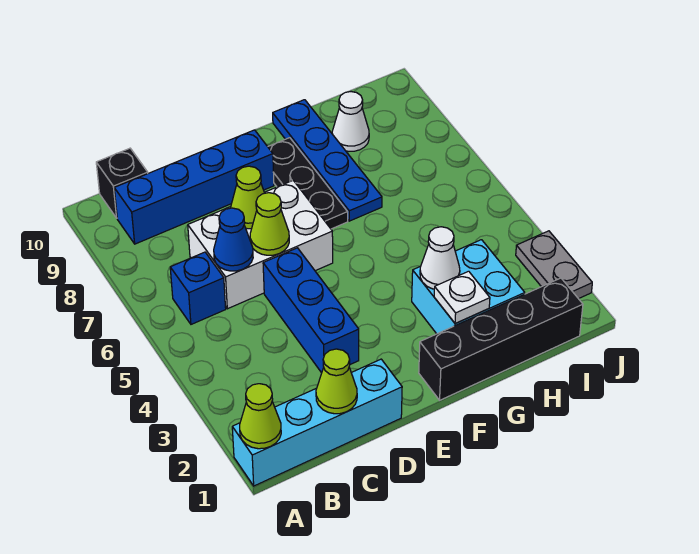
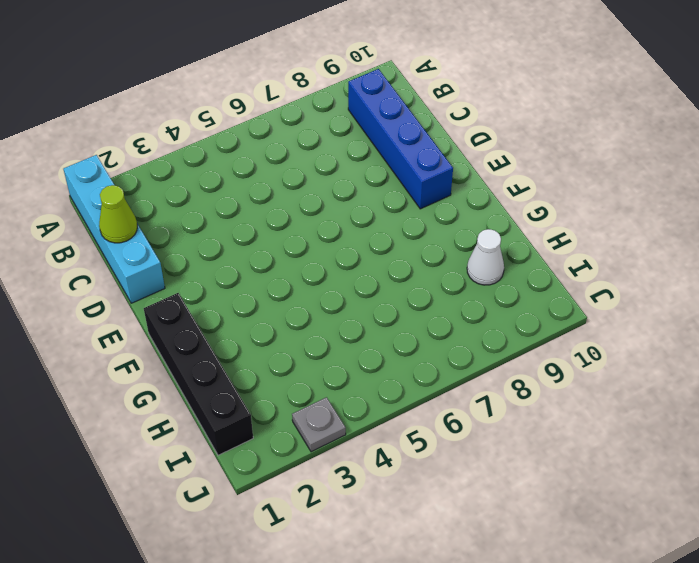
grey 1x1 plate [292,397,346,452] -> grey 1x2 plate [516,231,592,299]
none -> blue 1x1 brick [170,252,226,324]
none -> black 1x1 brick [96,148,148,218]
none -> white 2x3 brick [188,181,333,309]

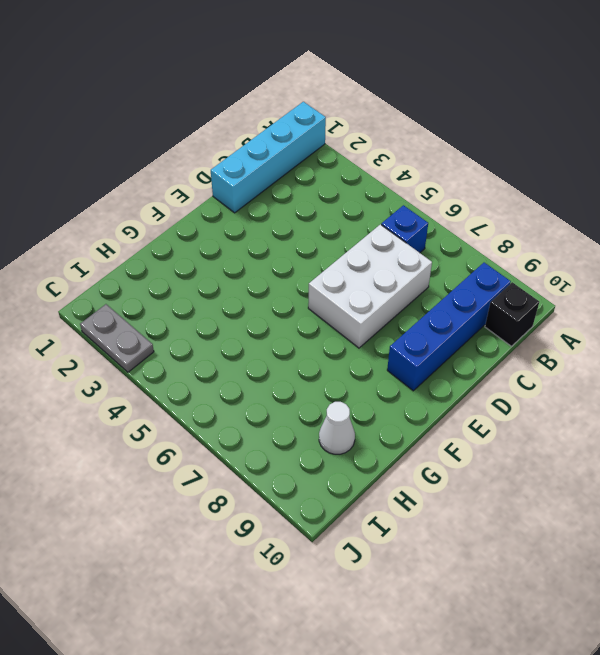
none -> blue 1x3 brick [263,248,359,373]
none -> black 1x4 brick [419,278,583,400]
none -> black 1x3 plate [268,138,348,229]

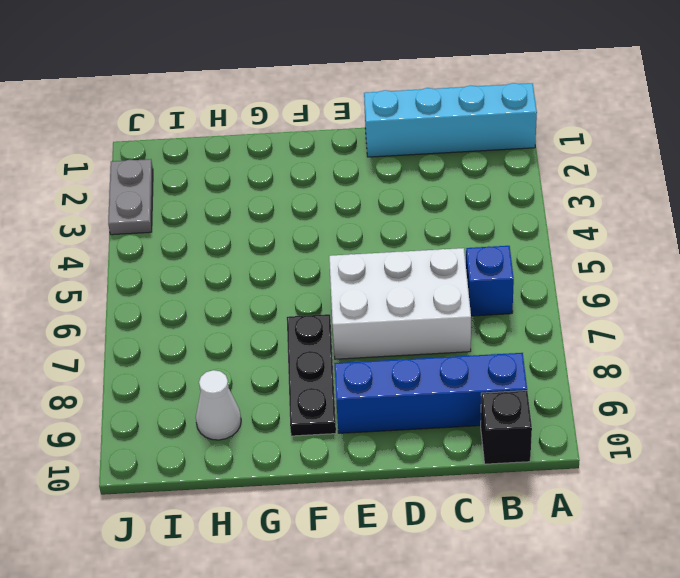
none -> blue 1x3 brick [263,248,359,373]
none -> black 1x4 brick [419,278,583,400]
none -> cyan 2x2 brick [412,240,525,334]

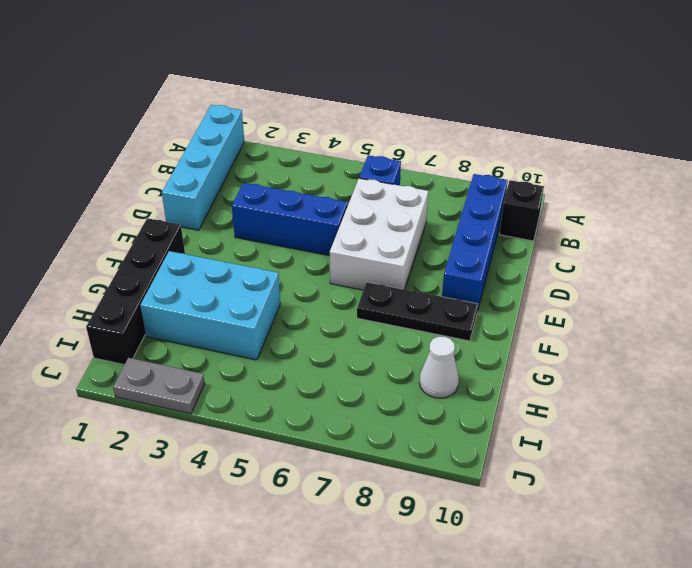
cyan 2x3 brick [140,251,280,360] -> cyan 2x2 brick [412,240,525,334]
none -> blue 1x4 plate [273,100,382,221]
none -> lime 1x1 cone [240,384,281,449]
none -> lime 1x1 cone [316,349,357,414]

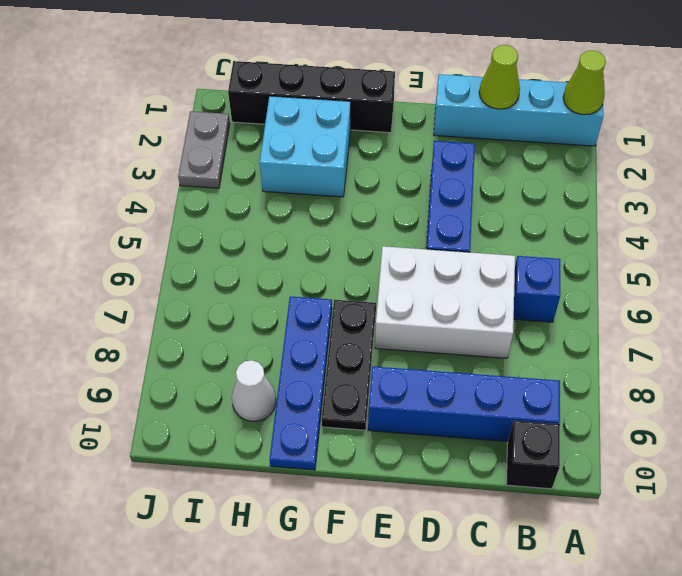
none -> blue 1x1 cone [214,208,253,271]
none -> lime 1x1 cone [250,193,289,255]
none -> lime 1x1 cone [231,166,264,229]

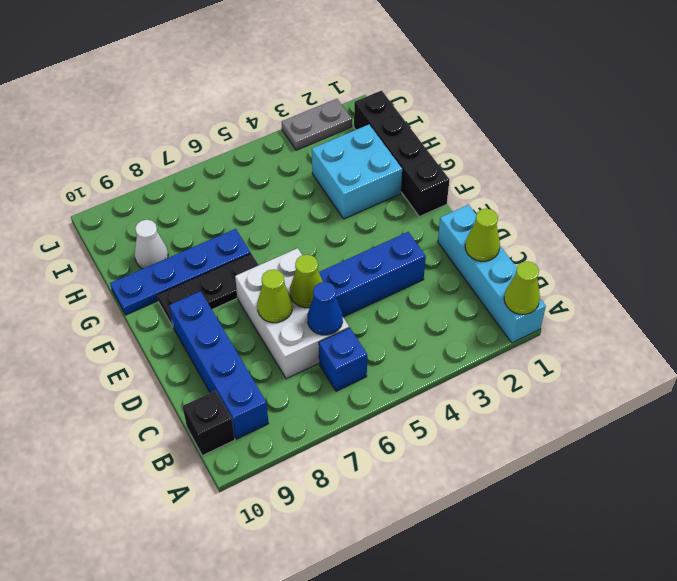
none -> white 1x1 plate [434,271,490,324]
none -> white 1x1 cone [420,227,460,289]

